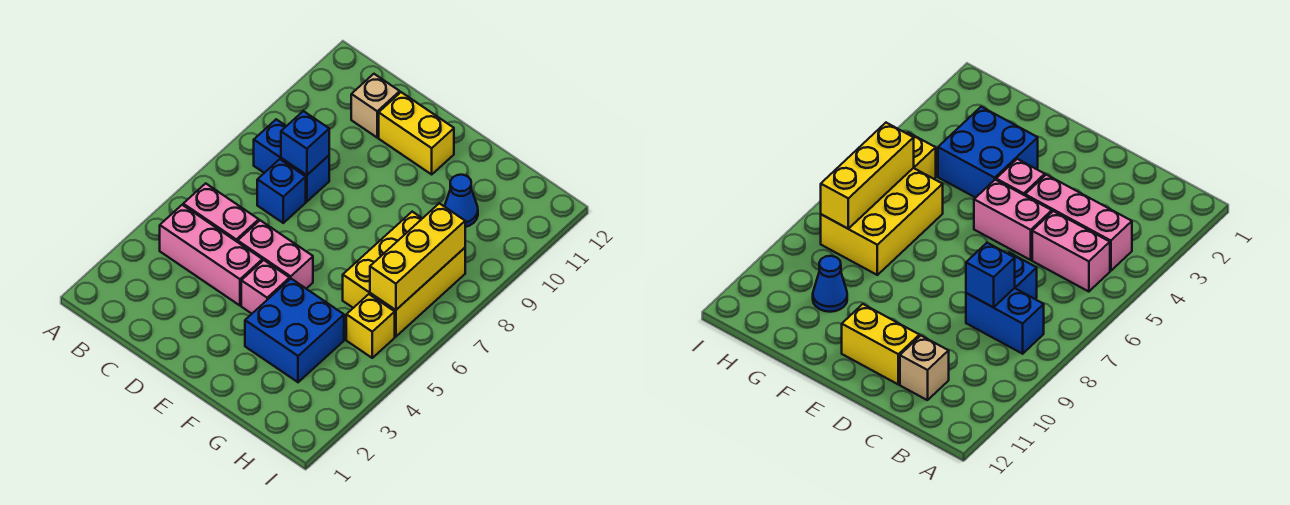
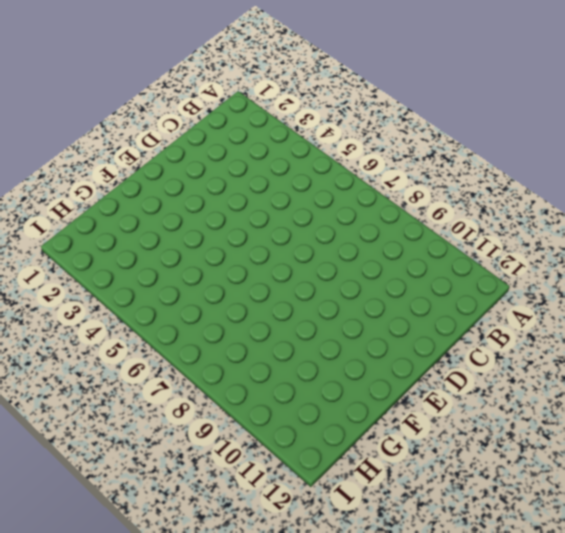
none -> pink 1x3 brick [160,205,262,305]
none -> pink 1x2 brick [183,183,259,242]
none -> blue 1x2 brick [254,119,329,202]

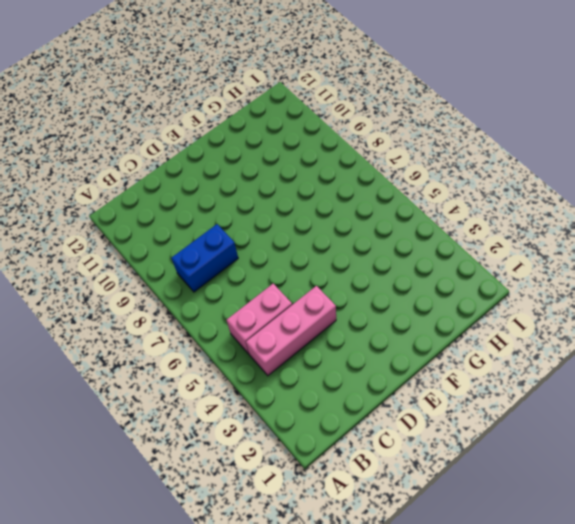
none -> blue 1x1 brick [257,159,306,223]
none -> tan 1x1 brick [351,74,400,137]
none -> pink 1x2 brick [238,220,313,289]

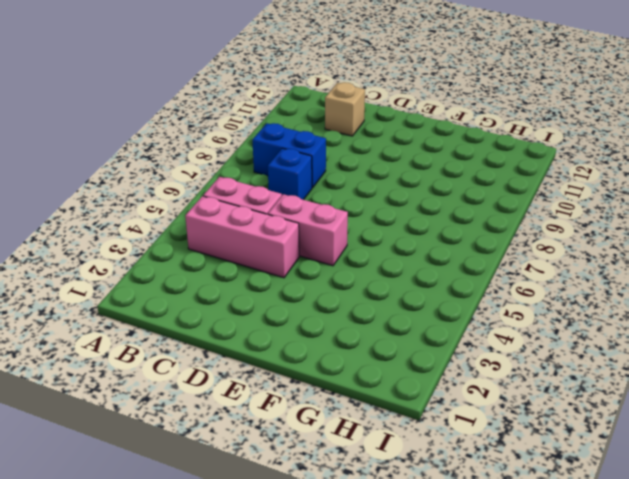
none -> yellow 1x2 brick [379,92,454,174]
none -> pink 1x1 brick [241,260,290,314]
none -> blue 2x2 brick [245,279,344,382]

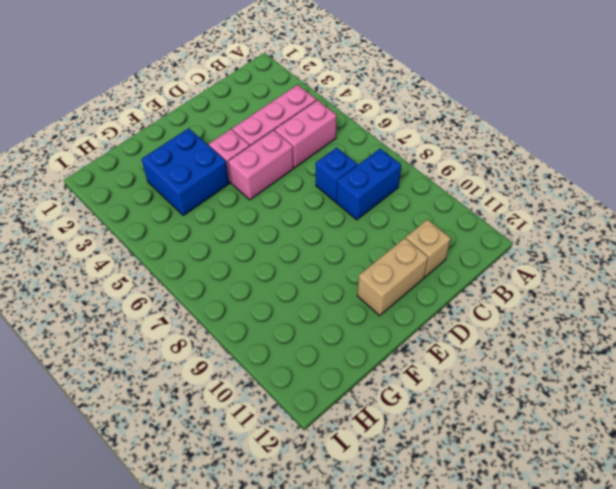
tan 1x2 brick [357,238,428,316] -> yellow 1x2 brick [379,92,454,174]
none -> yellow 2x3 brick [343,212,465,337]
none -> blue 1x1 cone [444,175,478,227]
none -> yellow 1x1 brick [346,294,395,358]

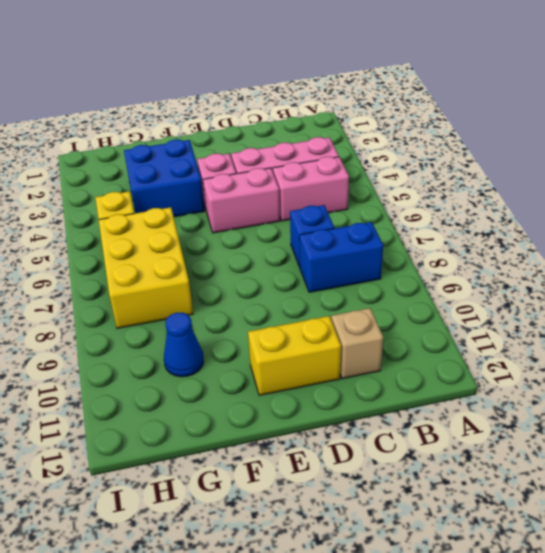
none -> blue 1x1 brick [281,111,329,175]
none -> yellow 1x3 brick [370,203,465,310]

